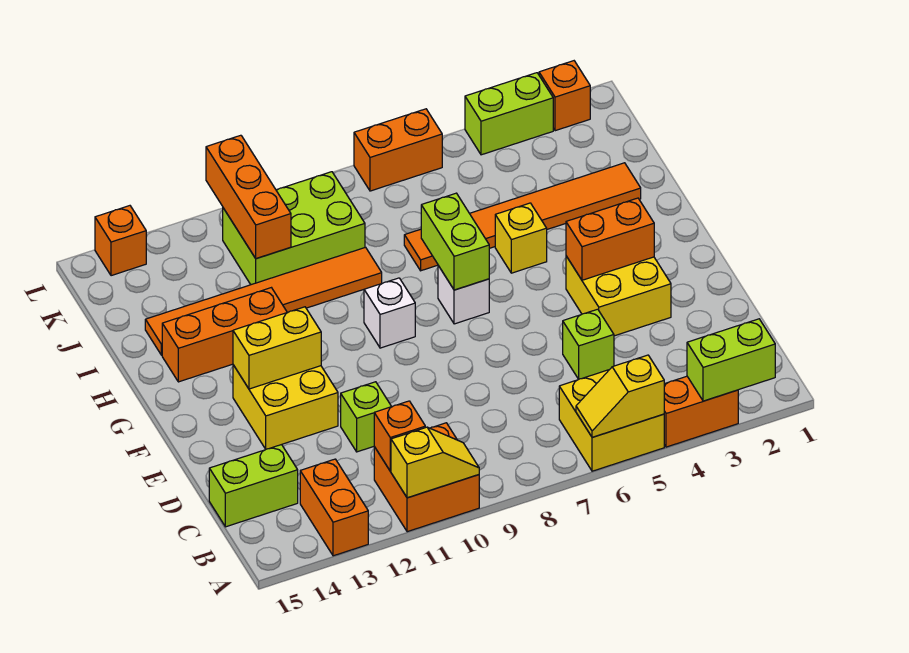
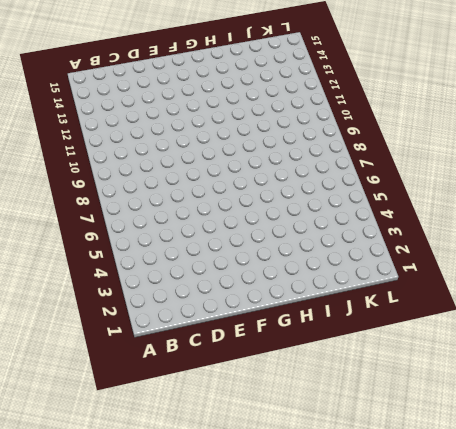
none -> orange 1x2 brick [664,376,738,447]
none -> yellow 2x2 brick [559,370,664,471]
none -> orange 2x2 brick [374,423,479,532]

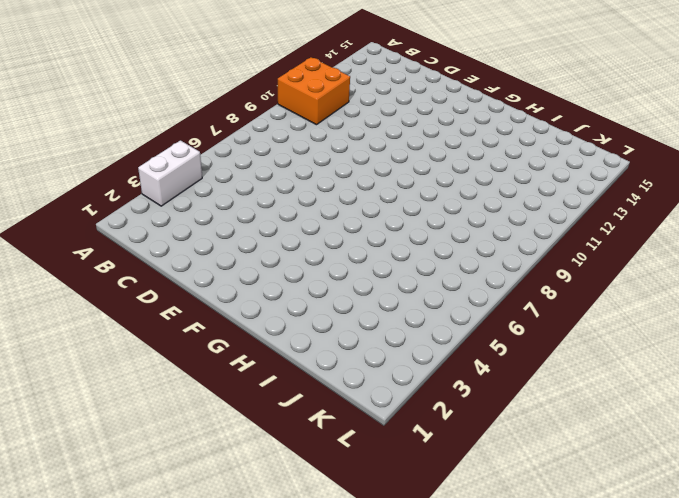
white 1x2 brick [138,141,202,206] -> orange 1x2 brick [664,376,738,447]
none -> yellow 2x2 brick [559,370,664,471]
none -> orange 1x2 brick [300,459,368,556]
none -> lime 1x2 brick [209,445,298,527]

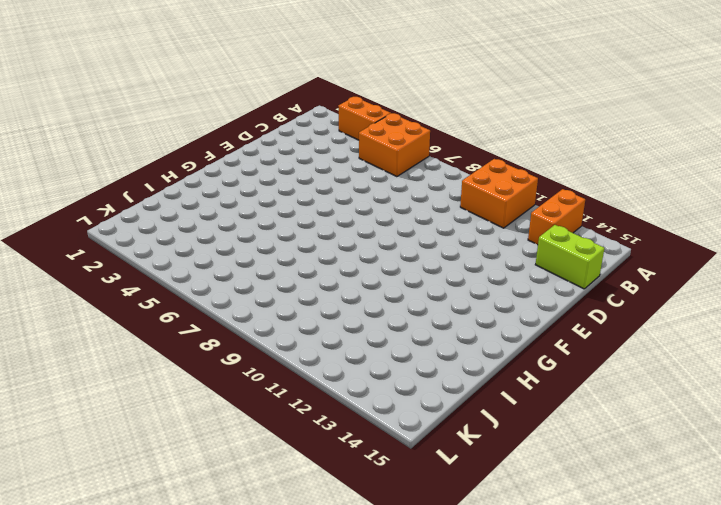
orange 2x2 brick [359,113,430,177] -> yellow 2x2 brick [559,370,664,471]
none -> lime 1x1 brick [563,309,614,379]
none -> lime 1x1 brick [341,382,392,452]
none -> yellow 2x2 brick [566,256,671,336]

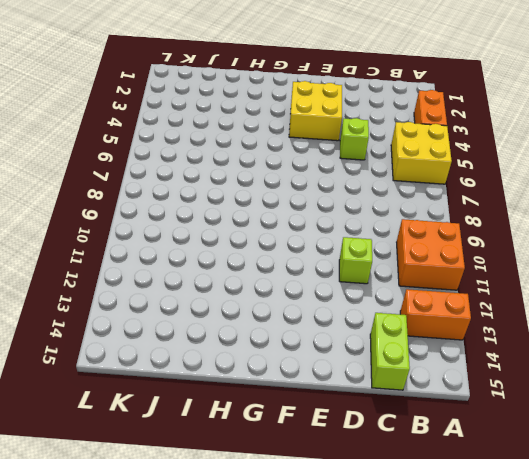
none -> yellow 2x2 brick [233,365,338,449]
none -> white 1x1 brick [438,266,489,324]
none -> white 1x1 brick [364,278,415,348]

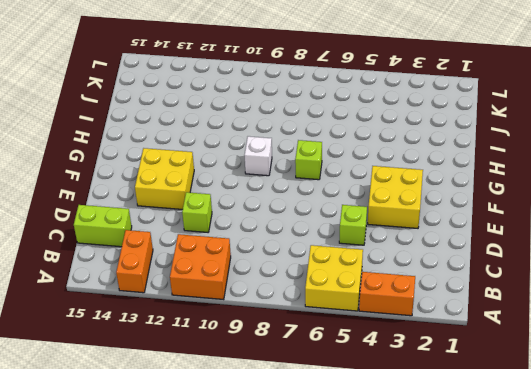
lime 1x1 brick [295,140,322,180] -> white 1x1 brick [438,266,489,324]
none -> yellow 1x1 brick [495,203,547,273]
none -> orange 1x3 brick [162,288,287,382]
none -> orange 1x6 tile [404,163,641,271]

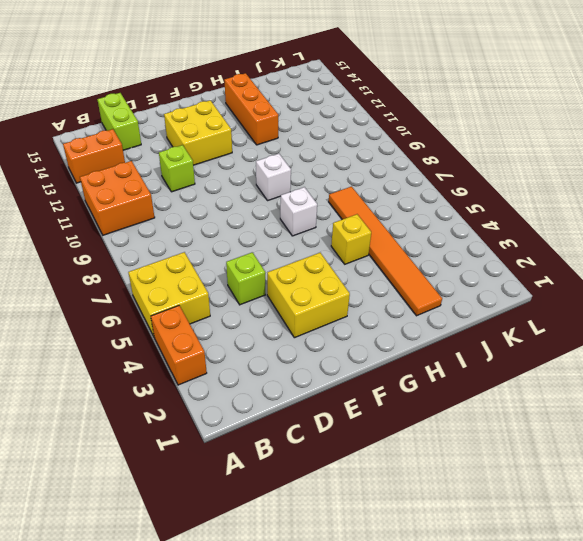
none -> orange 1x6 tile [145,247,382,355]
none -> lime 2x3 brick [223,172,365,285]
none -> orange 1x1 brick [539,61,590,131]

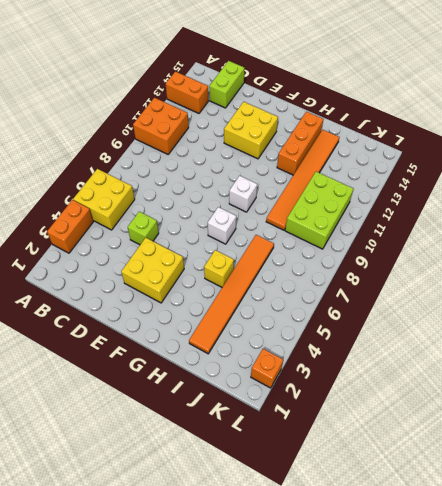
none -> lime 1x1 brick [341,382,392,452]
none -> lime 1x2 brick [465,73,553,155]
none -> orange 1x2 brick [354,109,442,191]

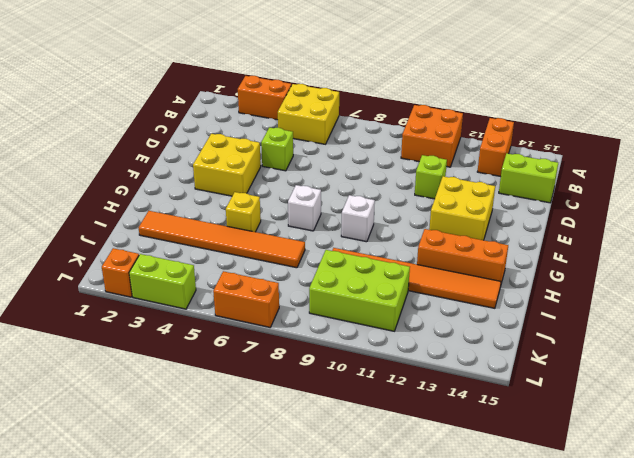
none -> orange 1x1 brick [95,206,146,276]
none -> lime 1x2 brick [687,319,775,401]
none -> yellow 1x2 slope [576,355,664,437]

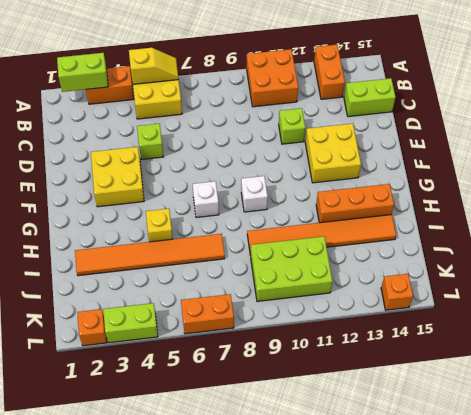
none -> yellow 1x2 slope [391,427,479,498]
none -> orange 1x1 brick [374,401,425,471]
none -> orange 1x2 brick [566,198,654,280]

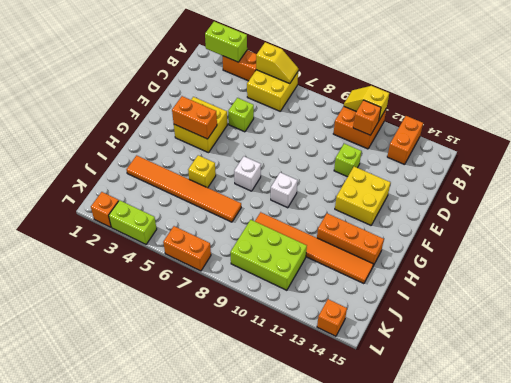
none -> lime 1x2 brick [209,445,298,527]
none -> yellow 1x2 brick [233,307,321,389]
none -> lime 1x2 brick [421,193,489,290]

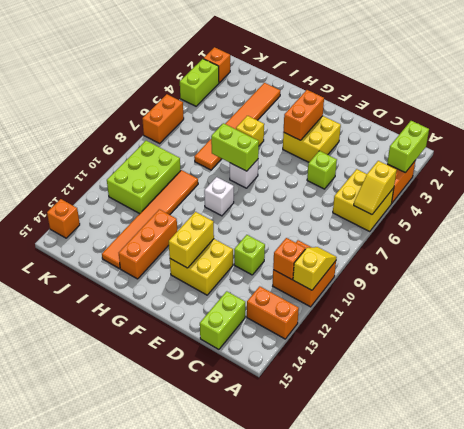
none -> orange 1x3 brick [206,135,291,259]

